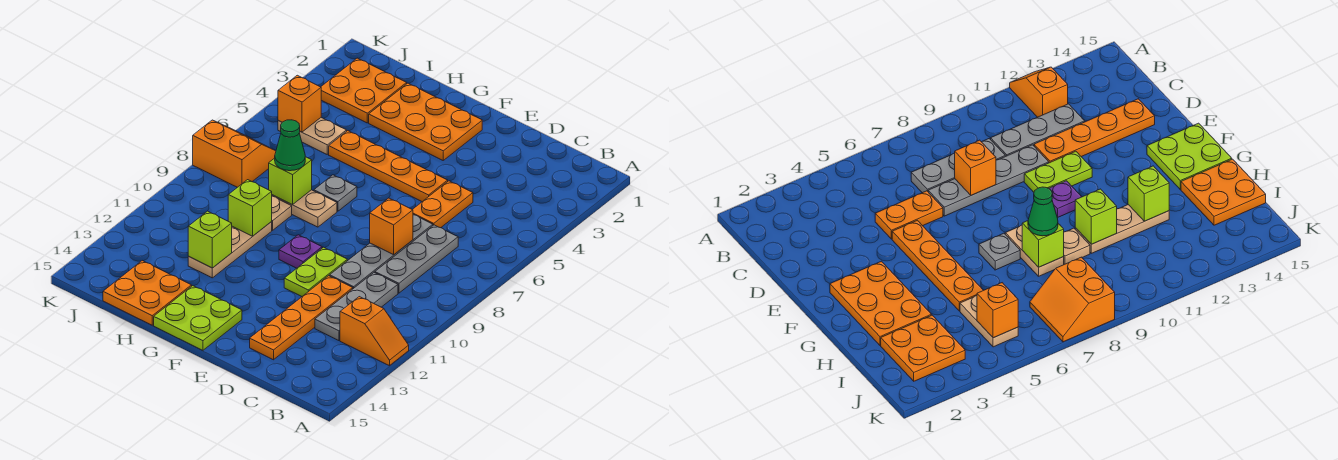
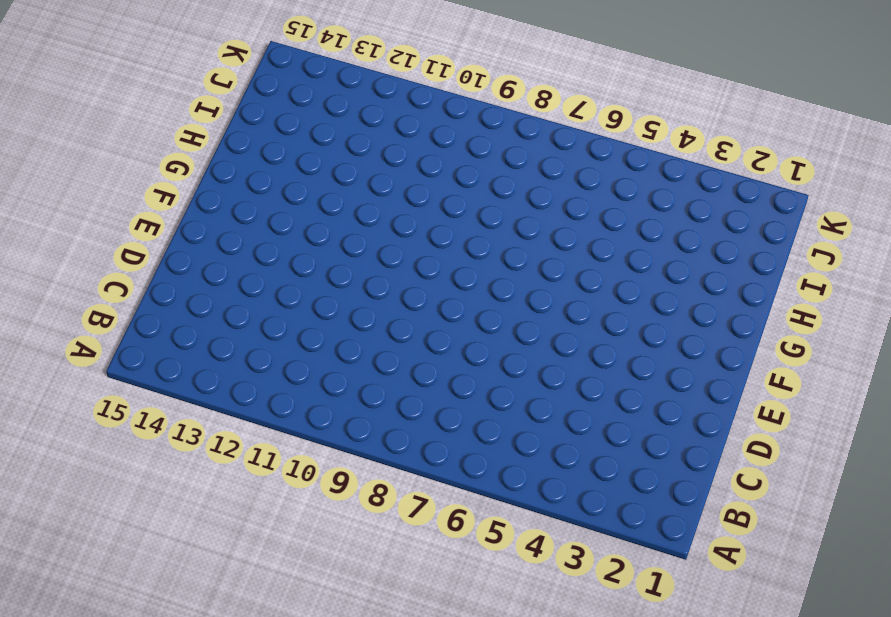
none -> orange 1x2 slope [340,297,409,366]
none -> grey 1x3 plate [375,225,458,293]
none -> grey 1x3 plate [315,273,398,341]

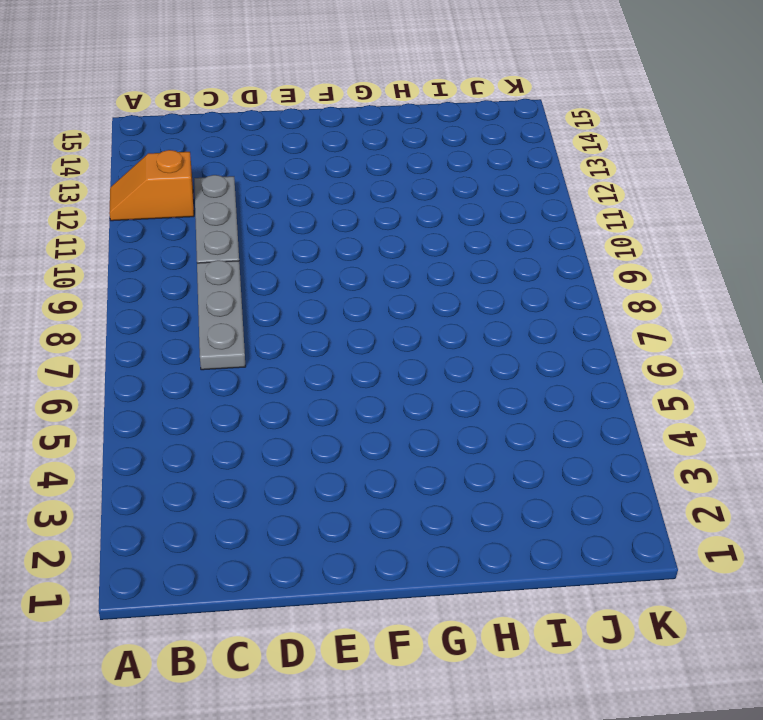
none -> orange 1x2 plate [413,181,473,228]
none -> grey 1x4 plate [330,215,433,289]
none -> orange 1x4 plate [250,276,353,360]

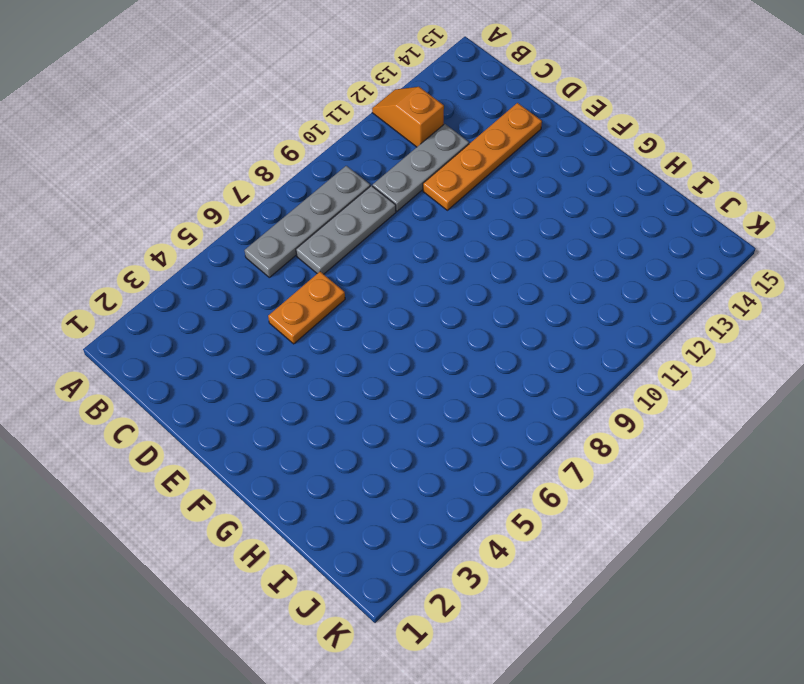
grey 1x4 plate [244,166,370,277] -> grey 1x4 plate moved to [330,215,433,289]
none -> orange 1x4 plate [329,131,448,202]
none -> lime 1x2 plate [284,247,347,296]
none -> orange 2x3 plate [369,83,482,160]

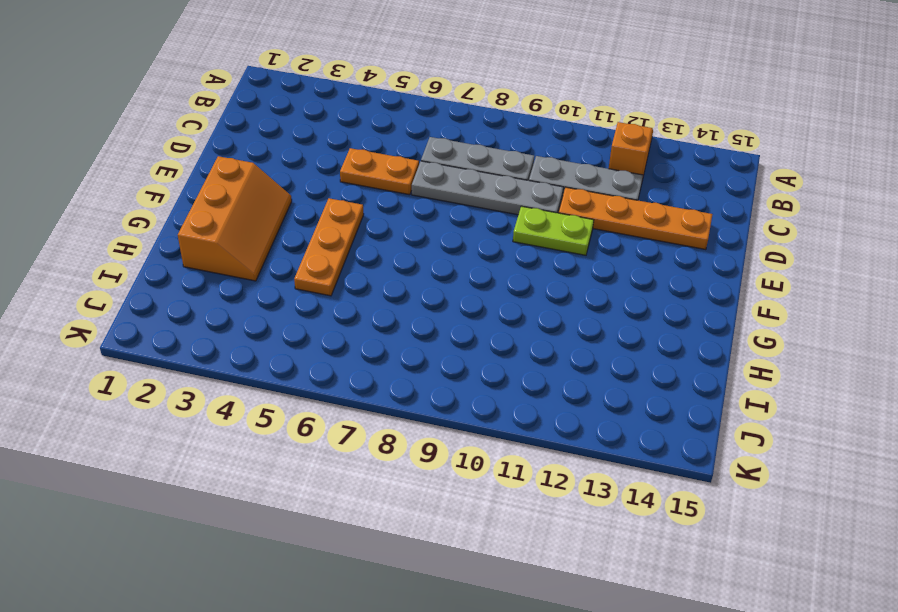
orange 2x3 slope [178,156,292,281] -> orange 2x3 plate [369,83,482,160]
orange 1x3 plate [294,198,364,296] -> orange 1x4 plate [329,131,448,202]
none -> purple 1x1 plate [279,235,322,268]
none -> lime 2x2 plate [154,286,242,350]
none -> grey 1x1 plate [314,175,357,211]

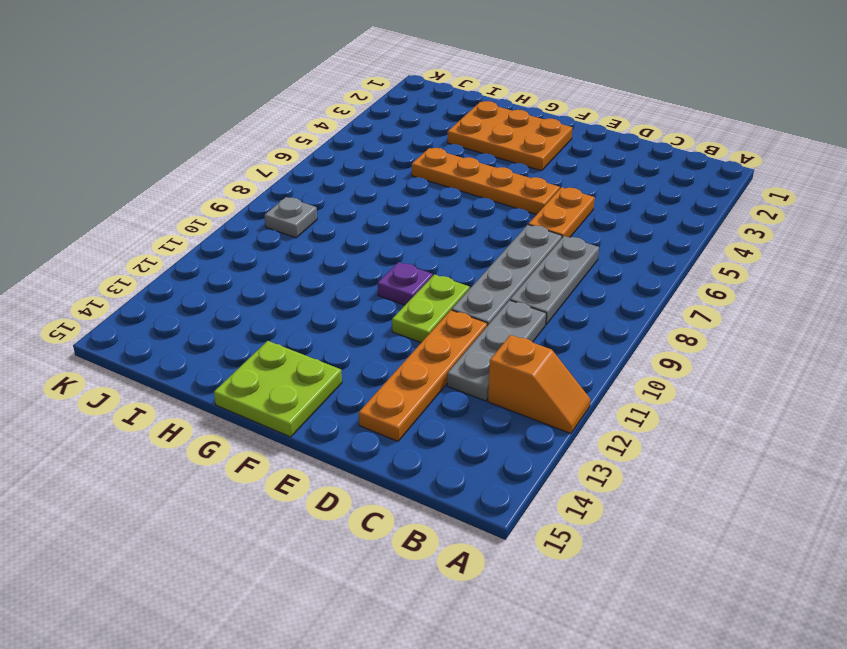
grey 1x1 plate [265,197,317,238] -> grey 1x1 plate moved to [314,175,357,211]
none -> tan 1x2 plate [272,190,337,227]
none -> tan 1x1 plate [271,196,292,230]
none -> tan 1x3 plate [188,222,272,278]

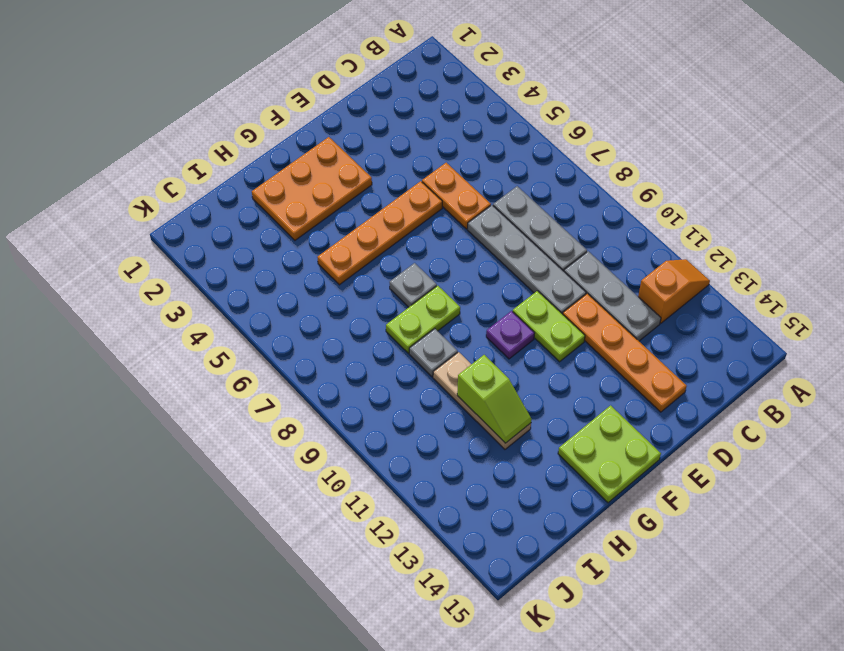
lime 1x2 plate [386,286,460,353] -> tan 1x2 plate [272,190,337,227]
grey 1x1 plate [409,329,458,377] -> tan 1x1 plate [271,196,292,230]
lime 1x2 slope [457,355,532,443] -> lime 1x1 brick [188,211,232,268]
none -> orange 2x2 plate [103,261,192,325]
none -> orange 2x2 plate [321,58,407,123]
none -> tan 1x2 plate [278,118,347,154]

